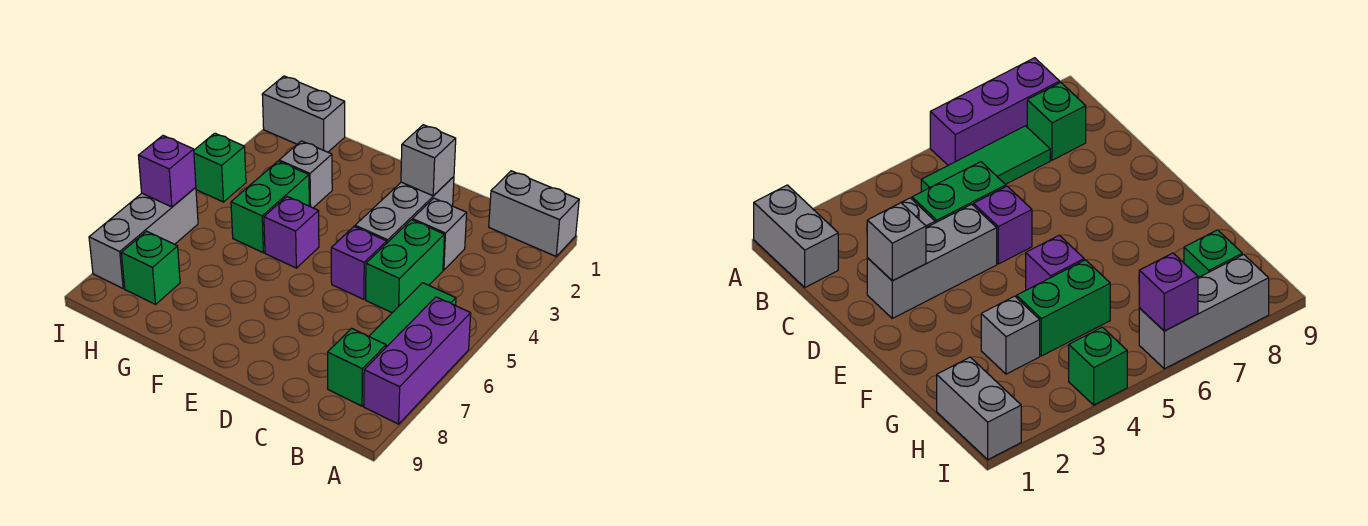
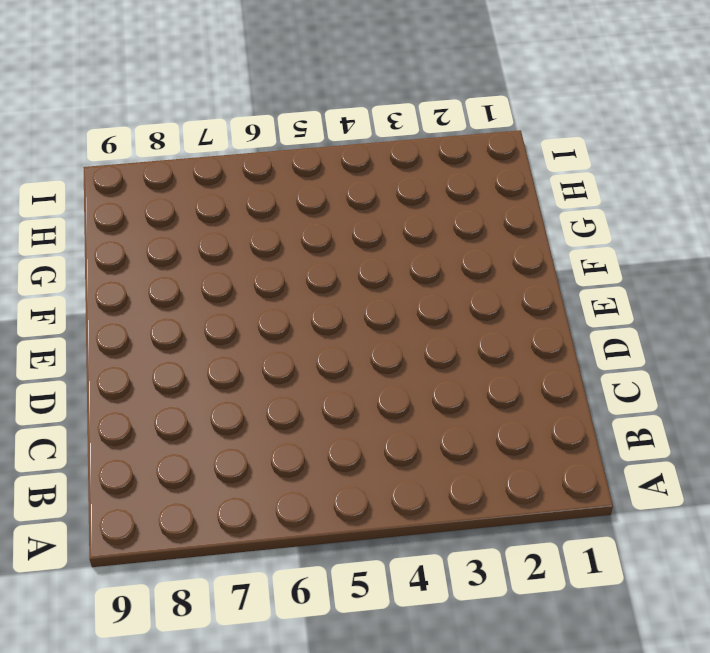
none -> grey 1x2 brick [489,171,579,256]
none -> purple 1x3 brick [364,297,471,424]
none -> green 1x3 tile [369,283,456,347]

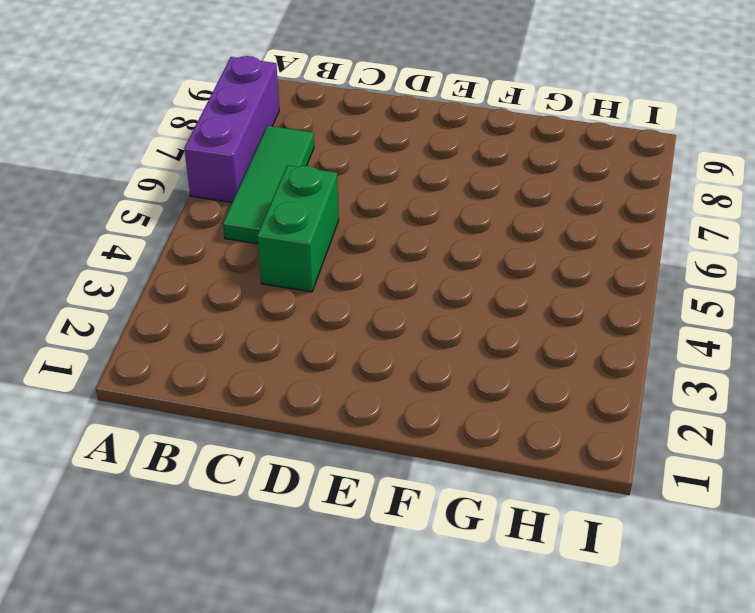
none -> grey 1x2 brick [489,171,579,256]
none -> green 1x1 brick [328,328,386,406]
none -> grey 1x1 brick [412,198,467,270]

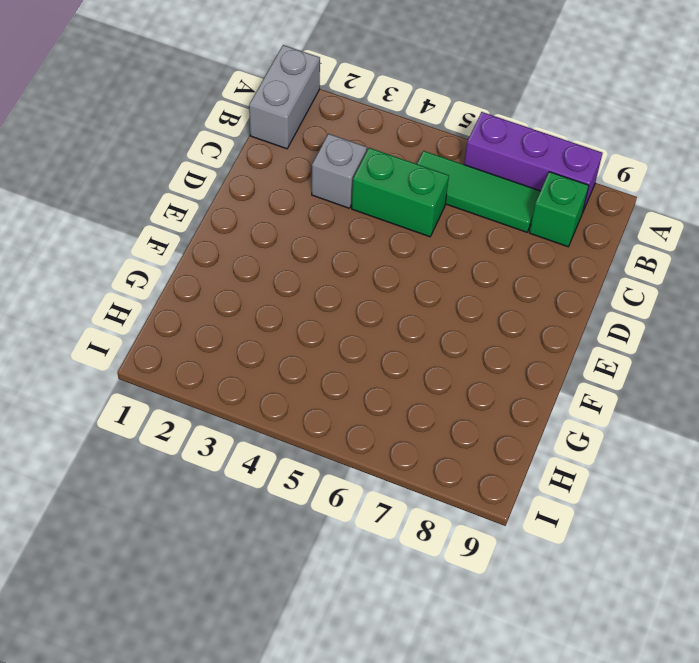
none -> grey 1x3 brick [355,177,454,243]
none -> purple 1x1 brick [331,227,387,299]
none -> purple 1x1 brick [264,197,319,268]

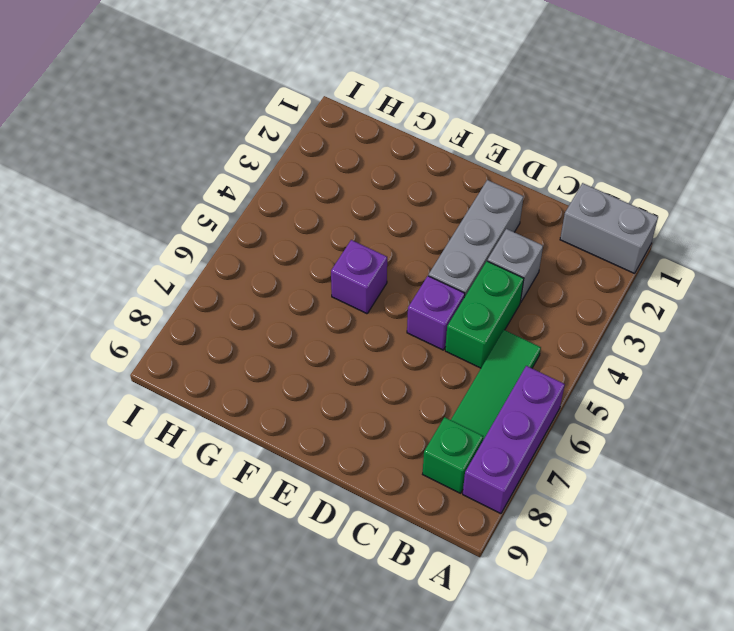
none -> grey 1x1 brick [279,141,332,208]
none -> green 1x2 brick [231,161,309,253]
none -> grey 1x2 brick [262,76,345,152]

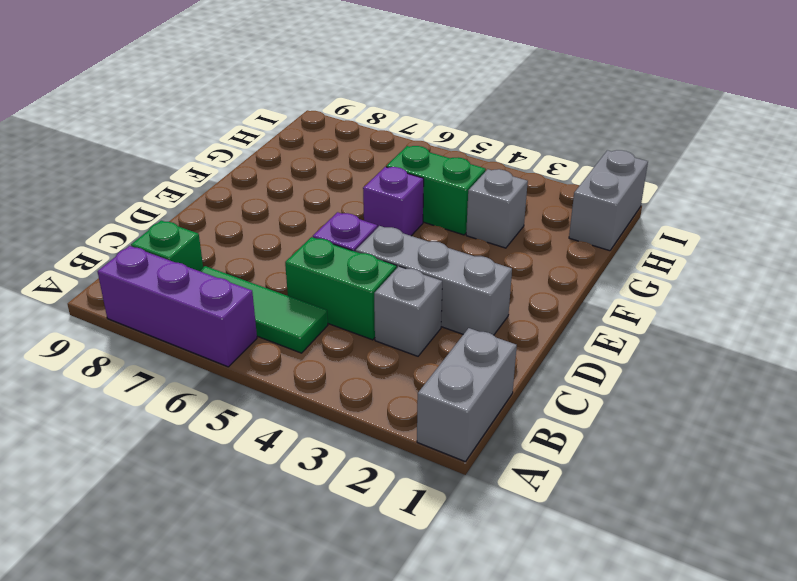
none -> green 1x1 brick [121,231,180,304]
none -> green 1x1 brick [194,133,246,202]
none -> grey 1x3 brick [89,187,198,288]

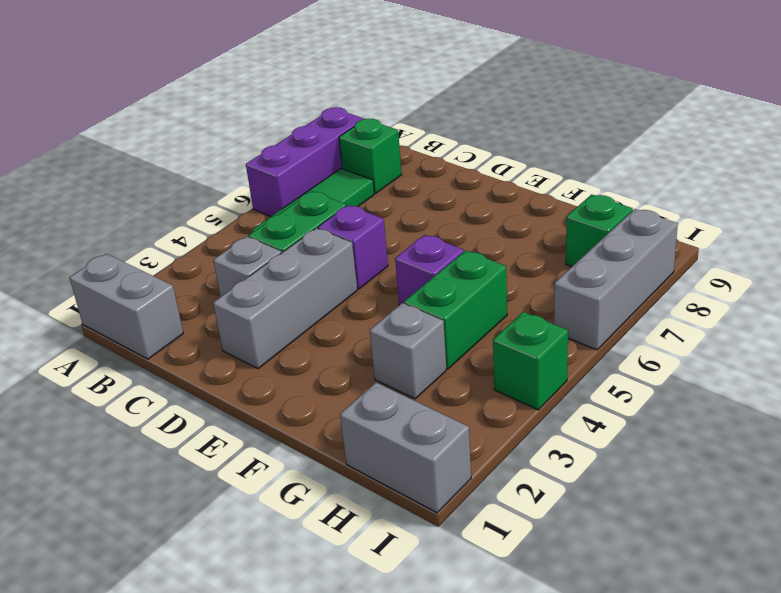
none -> grey 1x1 brick [401,125,456,196]
none -> purple 1x1 brick [138,136,196,207]

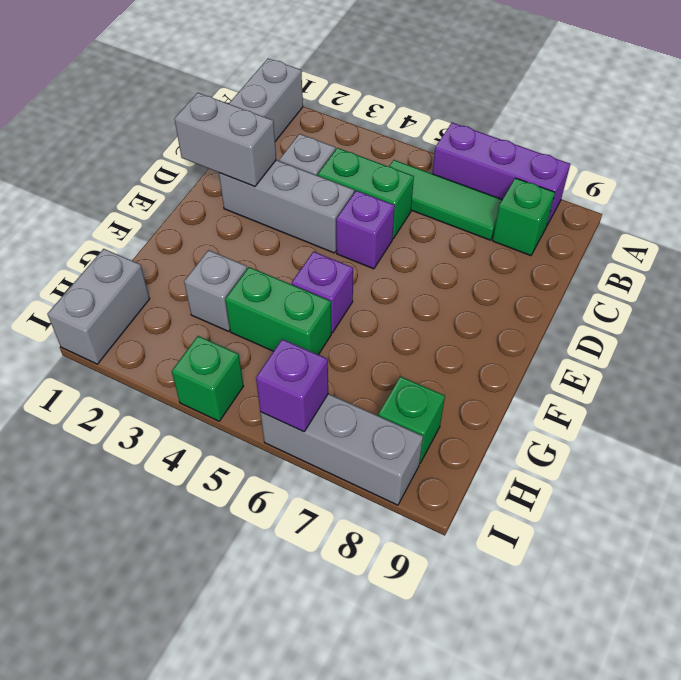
grey 1x2 brick [174,93,276,187] -> grey 1x1 brick [401,125,456,196]

